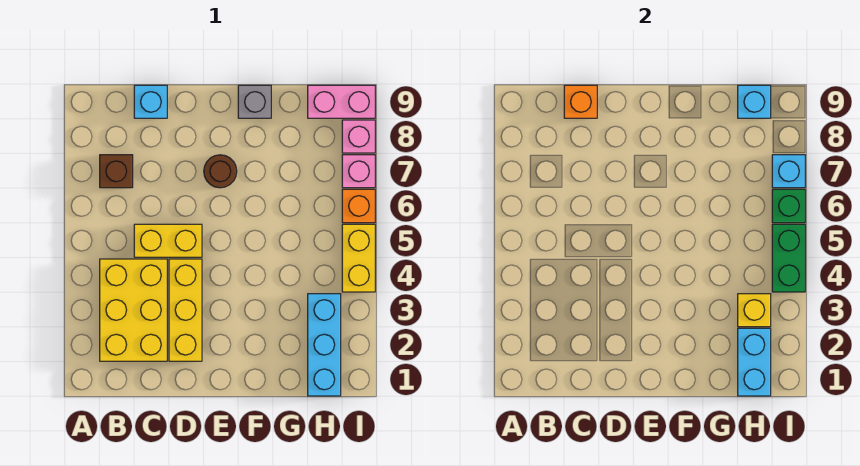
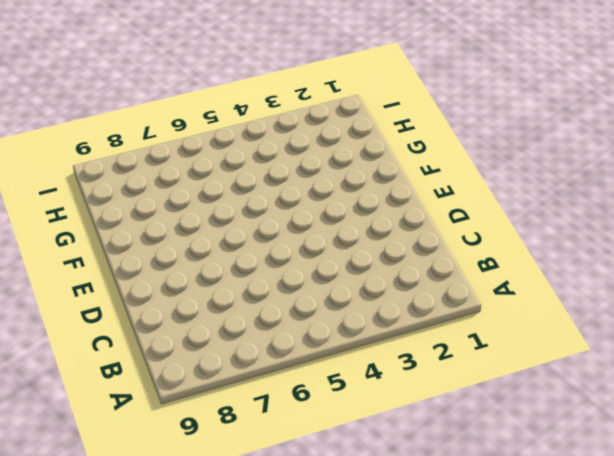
none -> yellow 2x3 brick [100,259,167,361]
none -> brown 1x1 brick [100,155,133,188]
none -> yellow 1x2 brick [134,224,202,257]

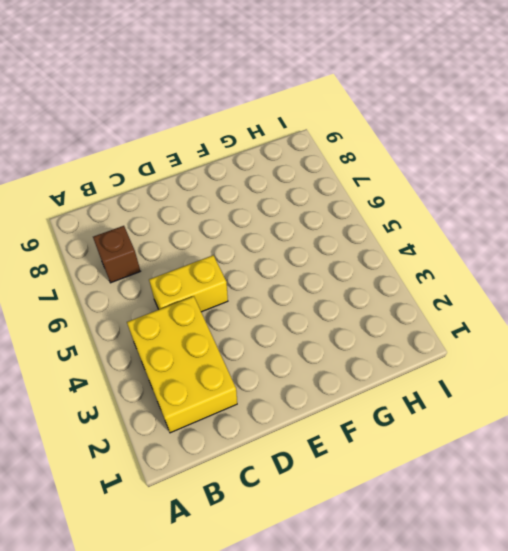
none -> cyan 1x1 brick [134,85,167,118]
none -> yellow 1x3 brick [169,259,202,361]
none -> brown 1x1 round brick [204,155,237,188]

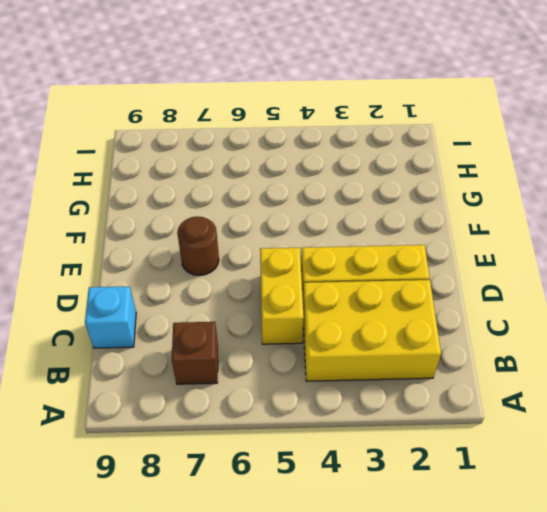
none -> grey 1x1 brick [238,85,271,118]
none -> cyan 1x3 brick [308,294,341,396]
none -> pink 1x2 brick [308,85,375,118]

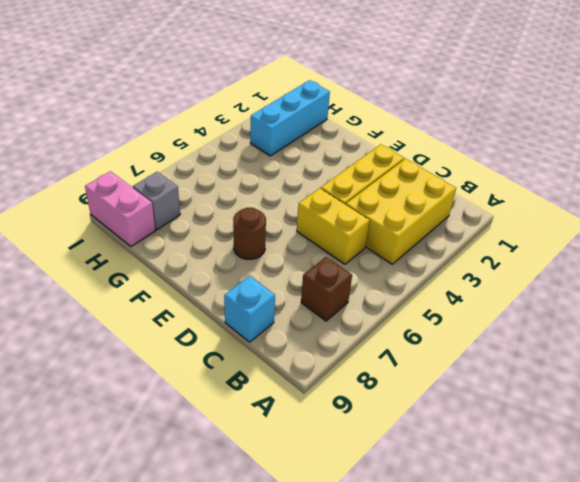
grey 1x1 brick [133,172,180,230] -> grey 1x1 brick moved to [238,85,271,118]
none -> yellow 1x2 brick [342,224,375,292]
none -> orange 1x1 brick [342,189,375,223]
none -> pink 1x1 brick [342,155,375,188]

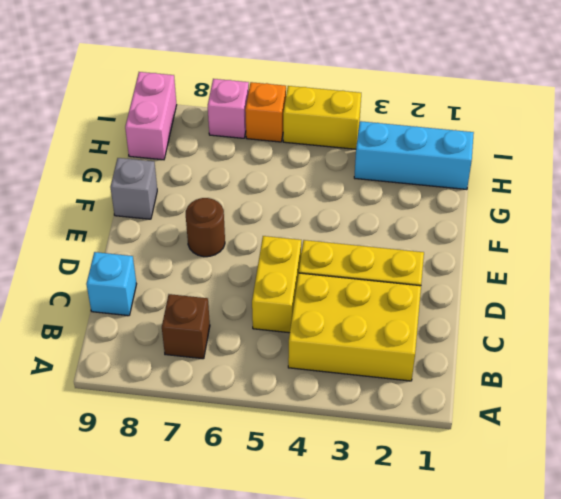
none -> pink 1x1 brick [342,120,375,153]
none -> orange 1x1 brick [564,85,597,118]
none -> cyan 1x2 brick [738,328,771,396]

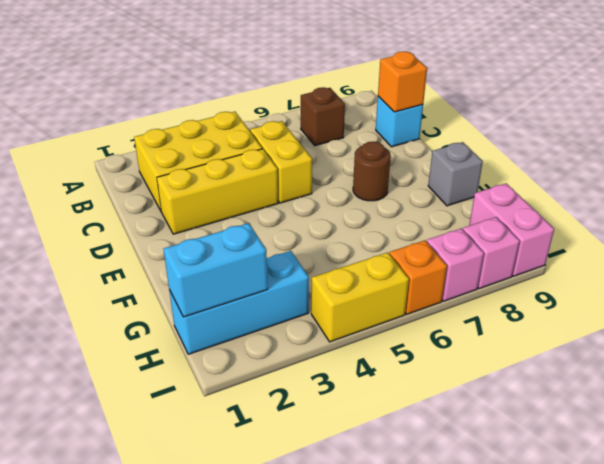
none -> yellow 1x1 brick [738,294,771,327]
none -> cyan 1x1 brick [738,85,771,118]
none -> green 1x2 brick [772,224,805,292]

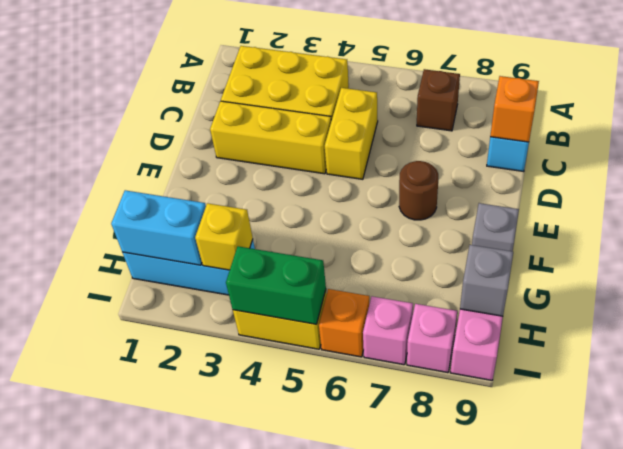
grey 1x1 brick [460,245,513,316] -> cyan 1x1 brick [738,85,771,118]
none -> green 1x1 brick [772,189,805,223]
none -> cyan 1x1 brick [772,155,805,188]

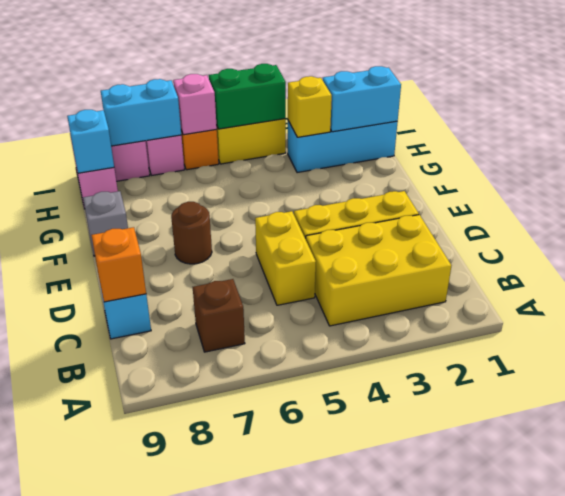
pink 1x1 brick [173,74,217,135] -> green 1x1 brick [772,189,805,223]
cyan 1x2 brick [101,79,181,146] -> cyan 1x1 brick [772,155,805,188]

